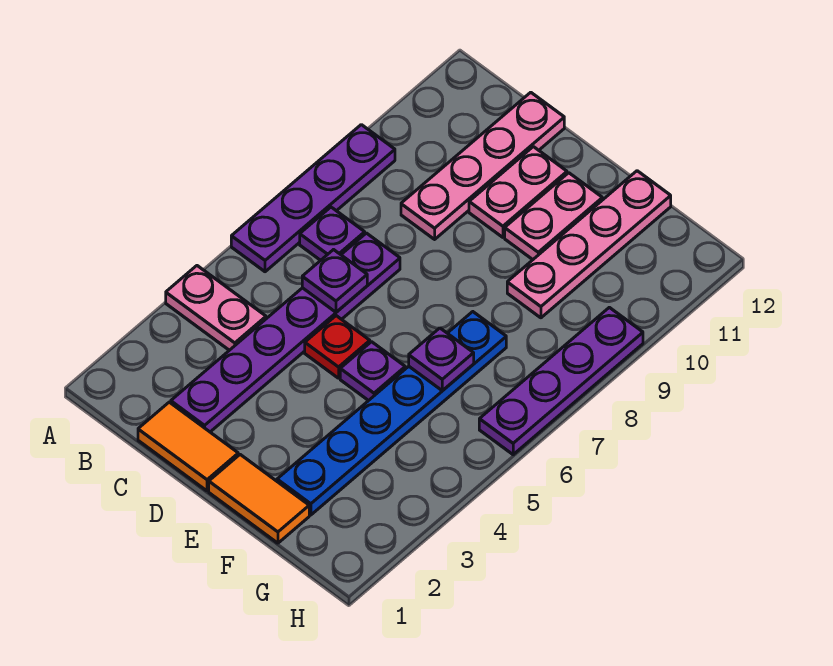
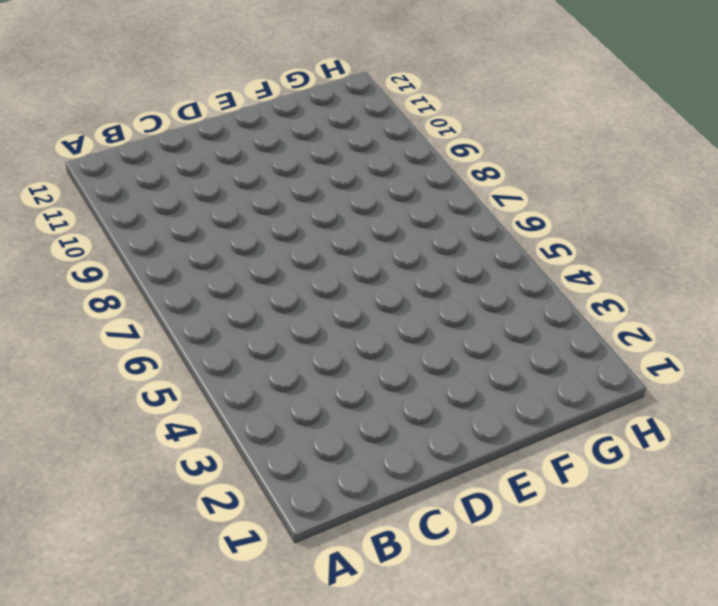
none -> pink 1x2 plate [166,266,266,350]
none -> purple 1x4 plate [231,125,395,272]
none -> purple 1x1 plate [300,207,365,260]

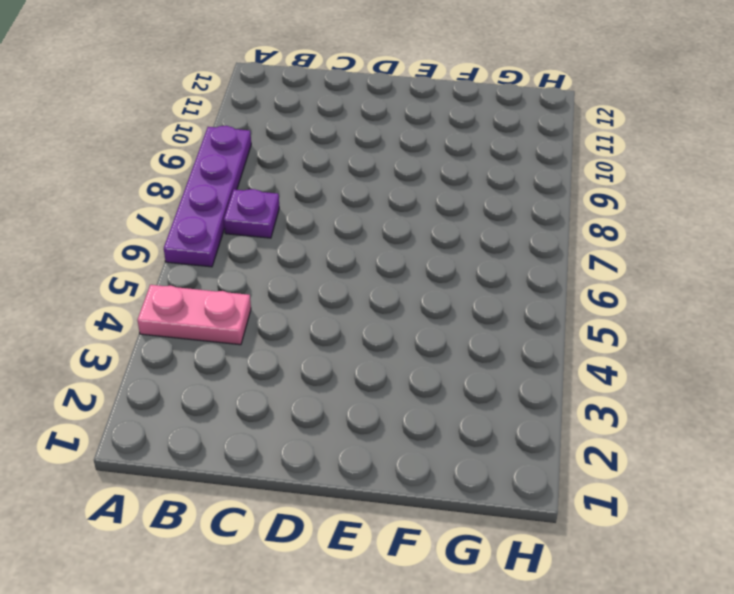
none -> orange 1x2 tile [138,402,238,491]
none -> purple 1x6 plate [171,233,400,432]
none -> pink 1x4 plate [401,92,564,239]

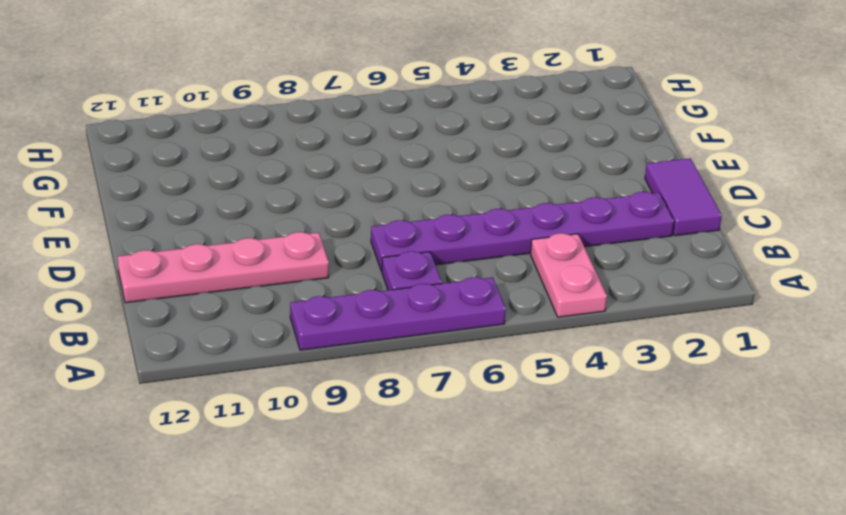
purple 1x2 tile [645,158,722,236] -> orange 1x2 tile [138,402,238,491]
none -> red 1x1 plate [305,316,370,378]
none -> pink 1x2 plate [469,147,567,237]
none -> orange 1x2 tile [209,455,309,543]

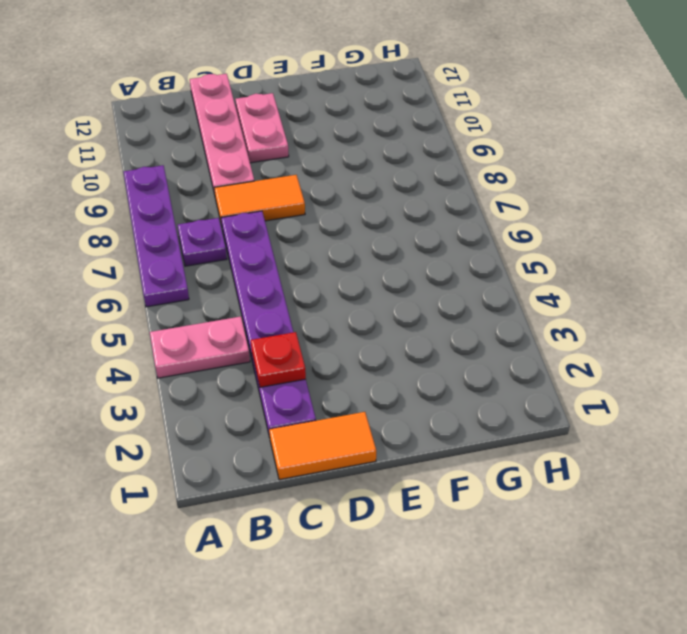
red 1x1 plate [251,332,306,387] -> red 1x1 plate moved to [305,316,370,378]
orange 1x2 tile [214,175,305,225] -> orange 1x2 tile moved to [209,455,309,543]
none -> purple 1x1 plate [340,342,405,401]
none -> pink 1x2 plate [505,173,602,260]
none -> blue 1x6 plate [277,312,506,515]

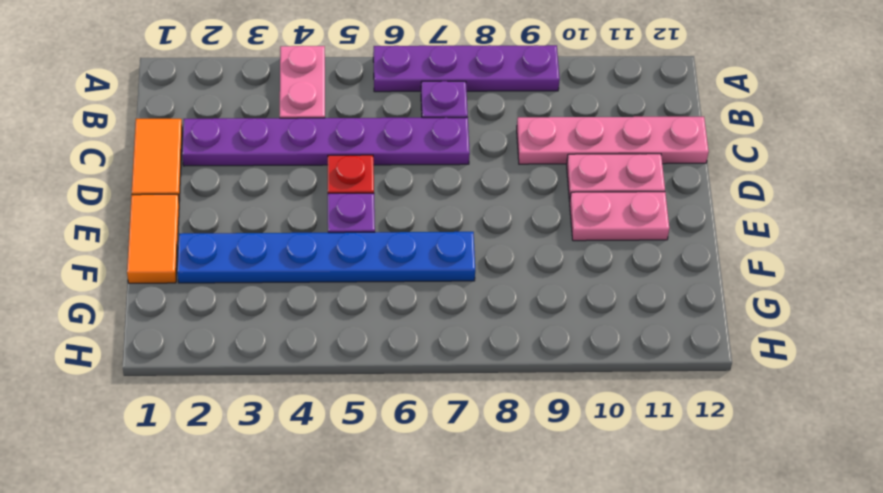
none -> pink 1x4 plate [507,171,671,318]
none -> purple 1x4 plate [479,307,643,455]
none -> purple 1x1 plate [302,250,367,312]

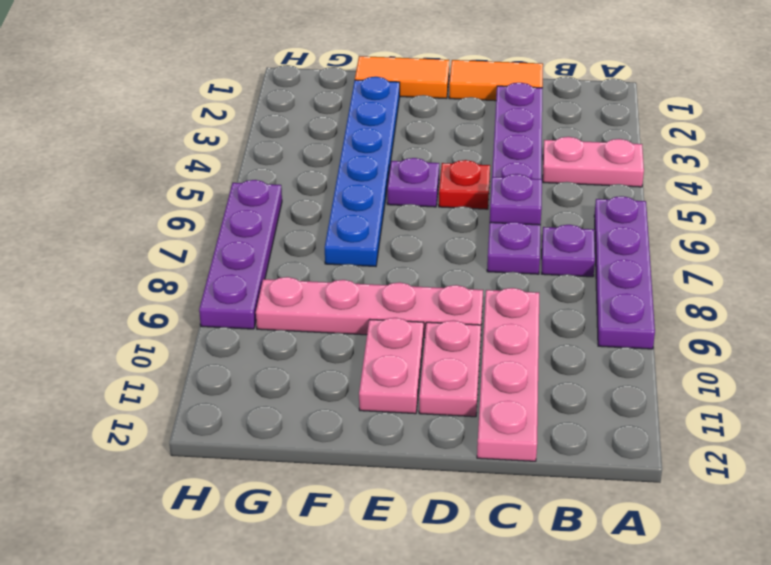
pink 1x4 plate [256,277,483,338] -> pink 1x4 plate turned to [507,171,671,318]
none -> purple 1x1 plate [409,328,474,391]

